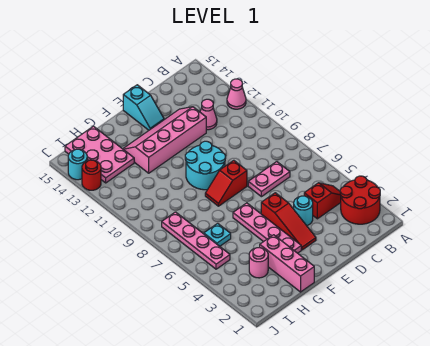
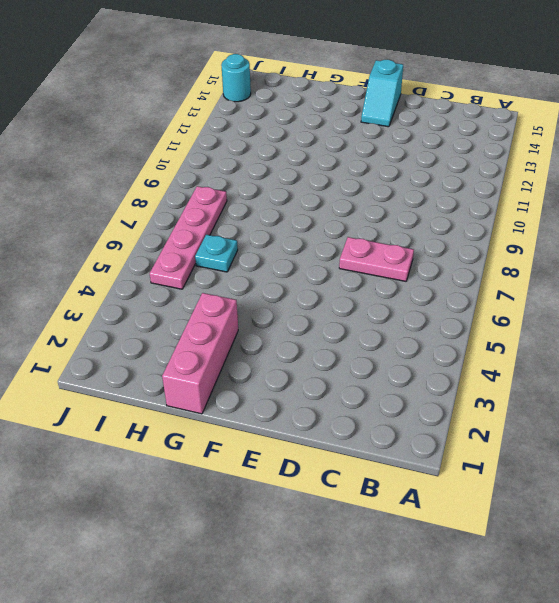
none -> red 2x2 round brick [340,176,380,224]
none -> pink 1x1 cone [227,79,246,109]
none -> red 1x2 slope [304,183,341,219]

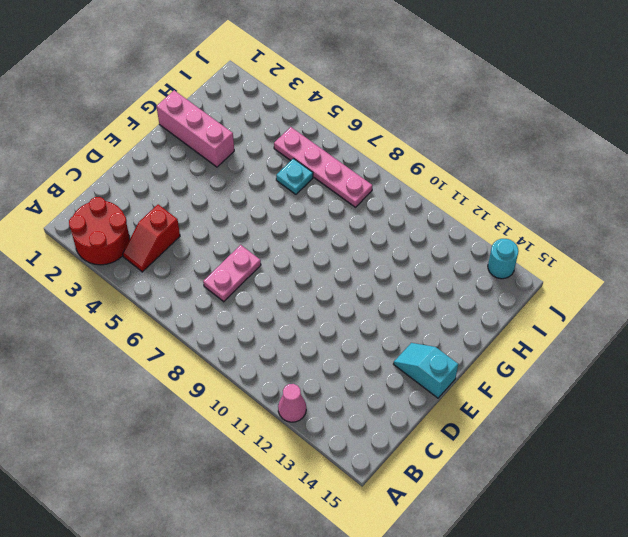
none -> pink 1x1 cone [200,99,217,130]
none -> cyan 1x1 round brick [294,196,313,226]
none -> pink 2x4 slope [123,107,206,173]

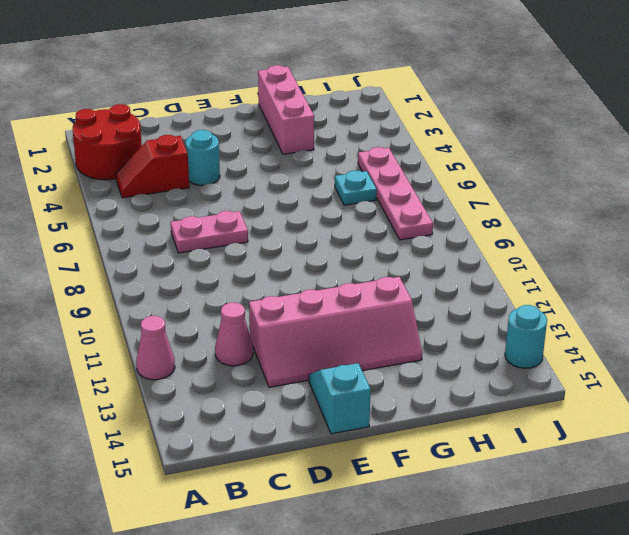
none -> red 1x3 slope [261,193,316,250]
none -> red 1x2 slope [205,160,247,206]
none -> cyan 2x2 round brick [185,141,226,190]

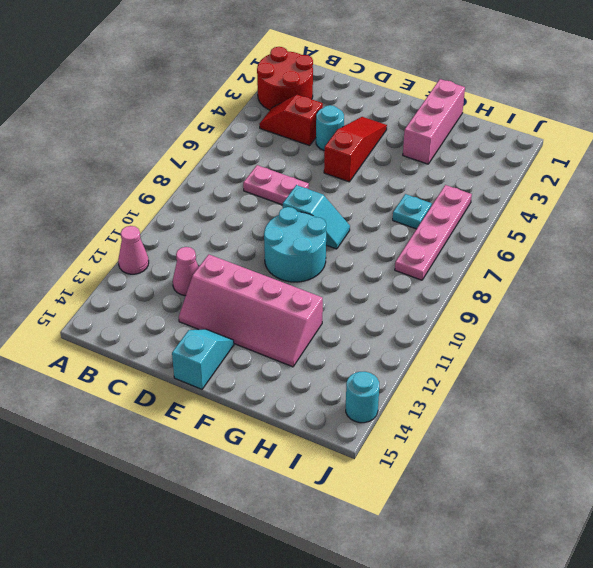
cyan 1x2 slope [283,185,350,249] -> red 1x2 slope [205,160,247,206]
none -> pink 1x4 plate [233,203,301,253]
none -> pink 1x1 round brick [249,248,268,278]
none -> pink 2x3 plate [65,126,134,183]

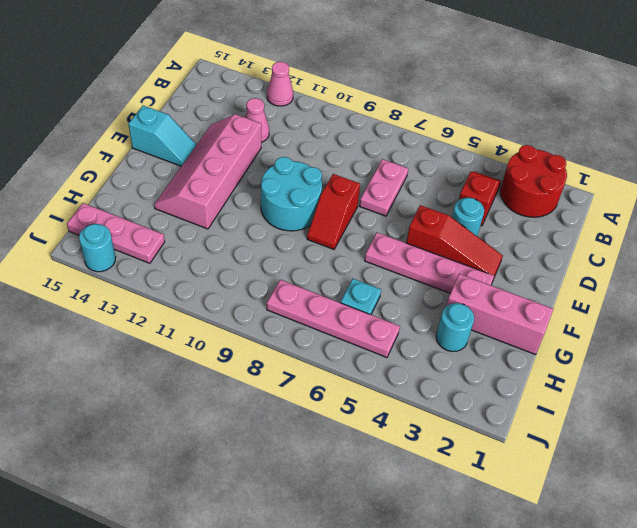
cyan 1x1 round brick [436,303,474,351] -> pink 1x1 round brick [249,248,268,278]
pink 1x3 plate [67,203,165,263] -> pink 2x3 plate [65,126,134,183]
none -> red 1x1 round brick [82,160,101,190]

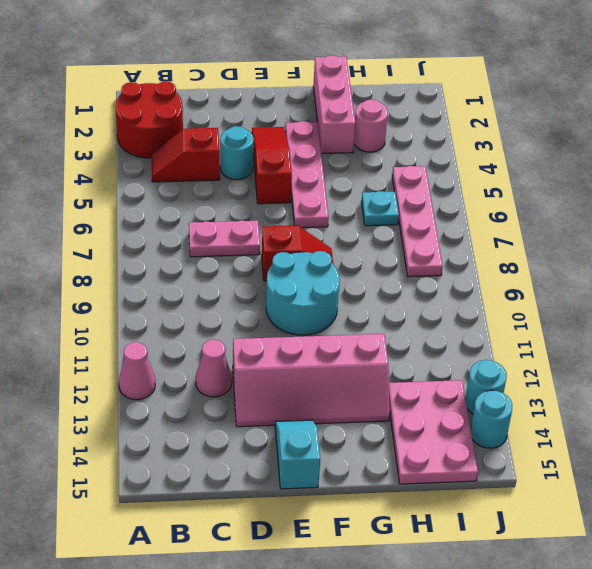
cyan 1x1 round brick [465,360,507,414] -> red 1x1 round brick [82,160,101,190]

